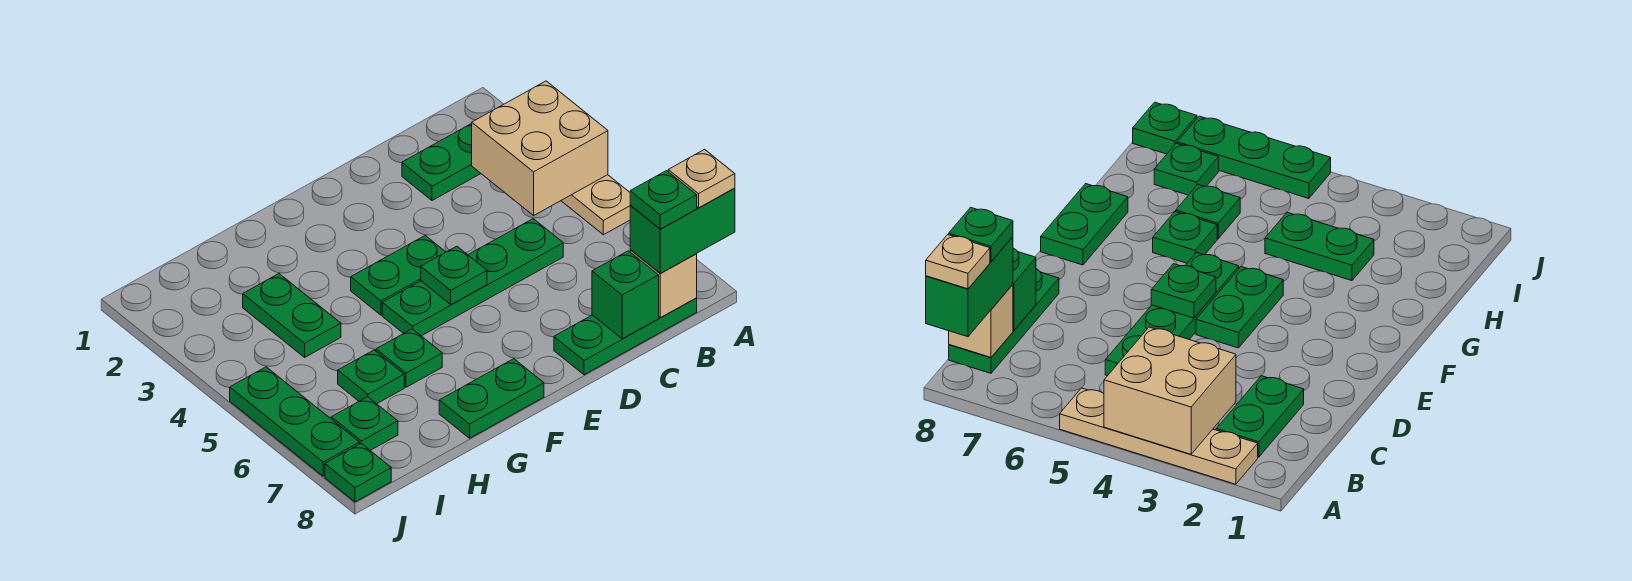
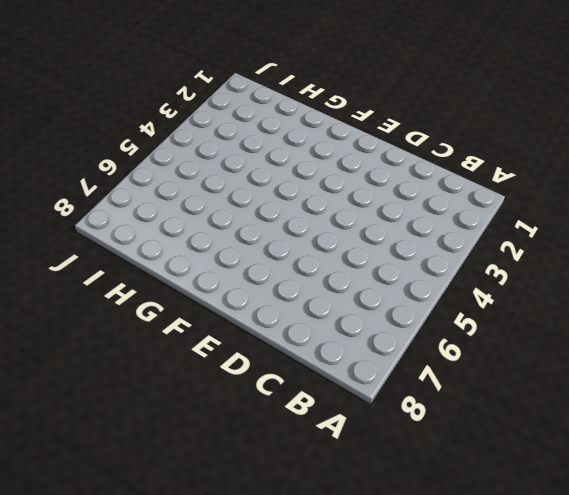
none -> tan 1x4 plate [561,175,630,235]
none -> green 1x2 plate [402,123,481,200]
none -> green 1x3 plate [554,298,697,375]

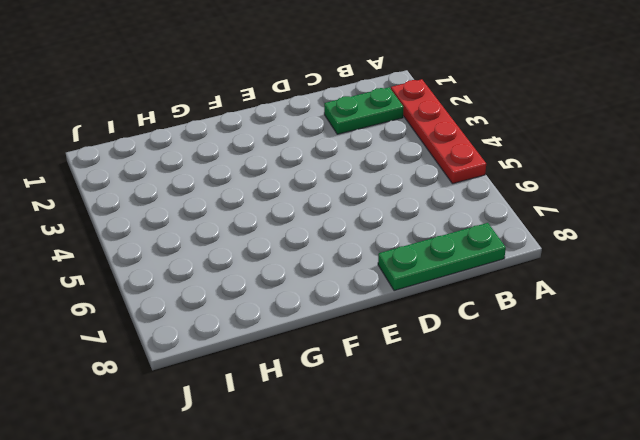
red 1x4 plate [391,79,486,184] -> tan 1x4 plate [561,175,630,235]
none -> green 1x4 plate [382,219,563,336]
none -> green 1x2 plate [351,236,445,315]
none -> green 1x2 plate [439,359,544,438]

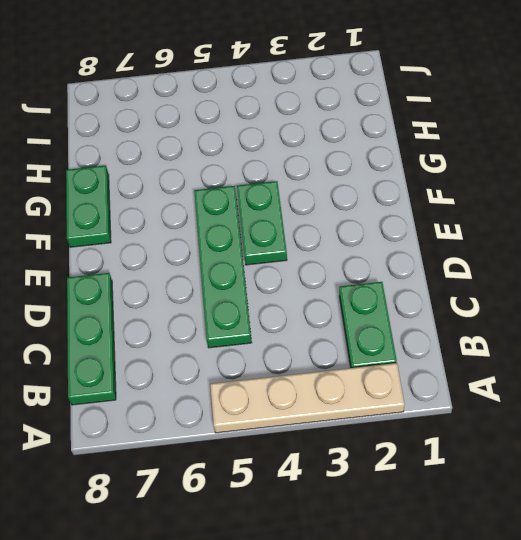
none -> green 1x1 plate [376,329,442,387]
none -> green 1x2 plate [243,274,341,357]
none -> green 1x1 plate [338,350,404,404]

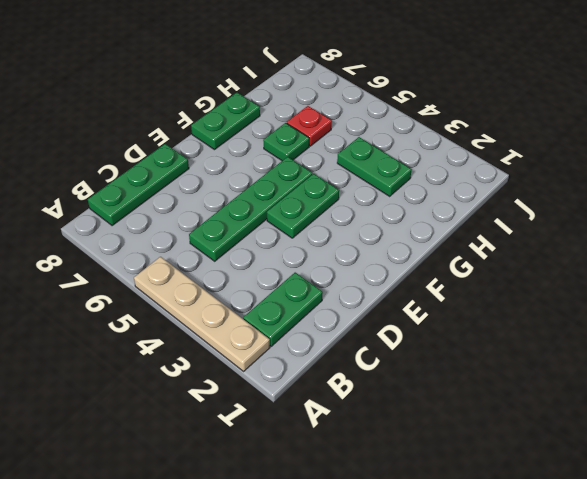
red 1x1 plate [287,106,332,146] -> green 1x1 plate [338,350,404,404]
none -> green 1x1 plate [331,397,398,450]
none -> green 1x3 plate [230,367,360,476]
none -> green 1x1 plate [325,443,391,502]

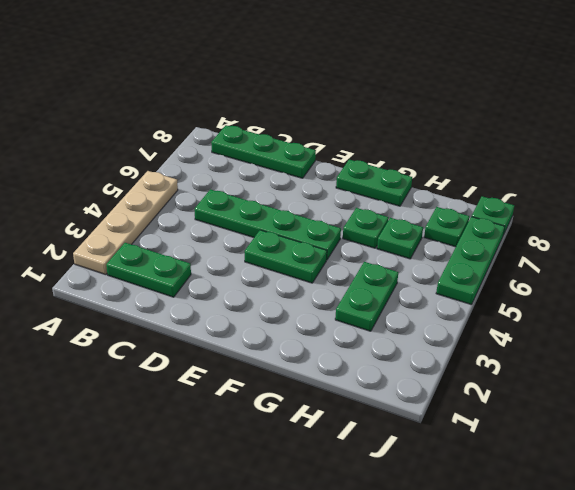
none -> tan 2x2 brick [472,81,608,215]
none -> tan 1x1 brick [630,250,697,318]
none -> green 1x1 brick [592,251,659,339]

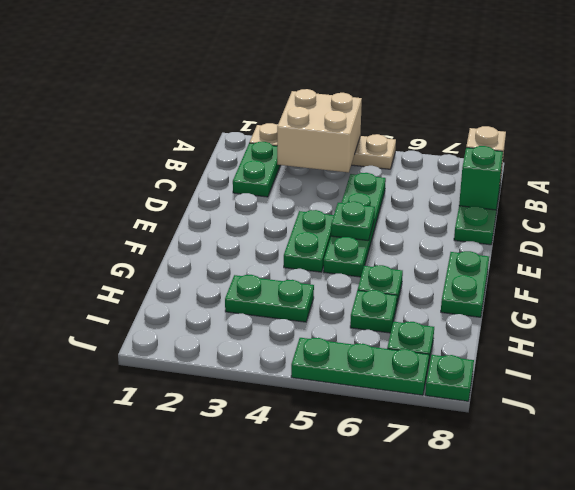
none -> green 1x2 brick [630,188,735,273]
none -> tan 1x1 plate [668,149,735,208]
none -> green 1x1 plate [630,171,697,229]

